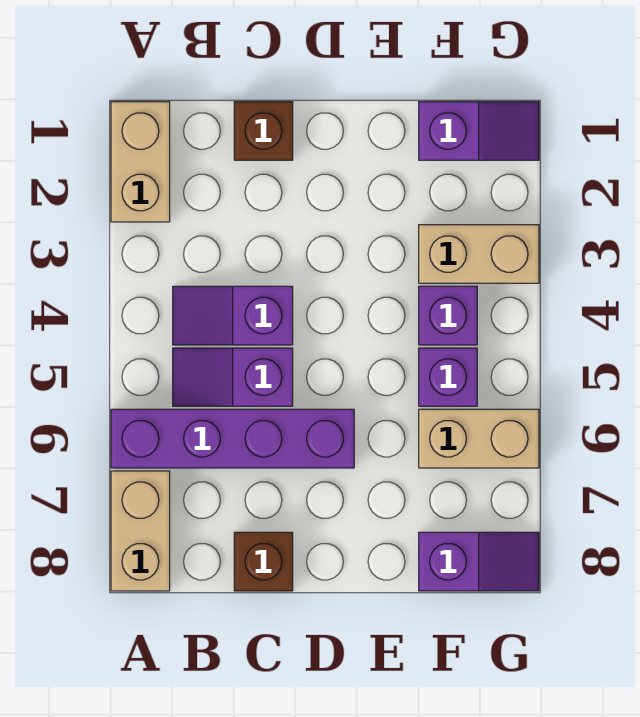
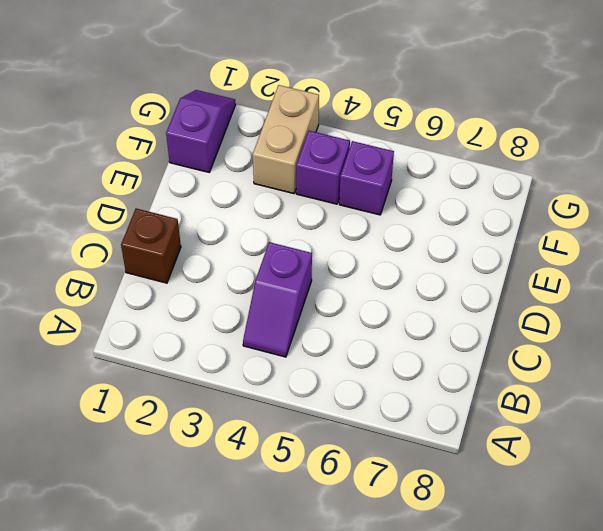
none -> tan 1x2 brick [111,102,170,222]
none -> purple 1x4 brick [111,409,354,468]
none -> tan 1x2 brick [111,471,170,591]

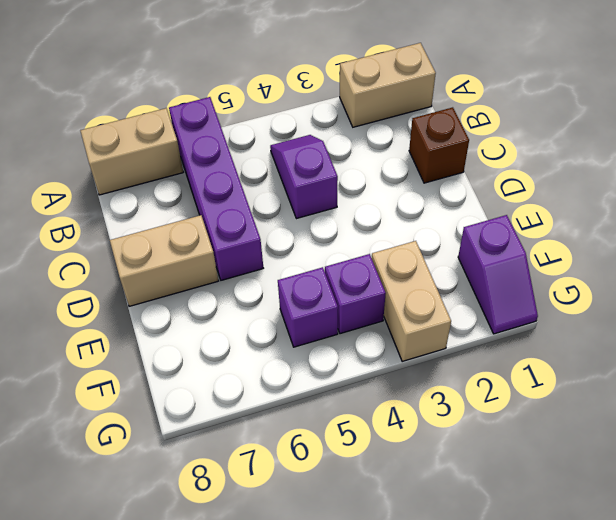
tan 1x2 brick [110,215,218,306] -> tan 1x2 brick turned to [419,409,539,468]
none -> purple 1x2 slope [173,348,293,406]
none -> brown 1x1 brick [234,532,293,591]
none -> purple 1x2 slope [419,532,539,591]

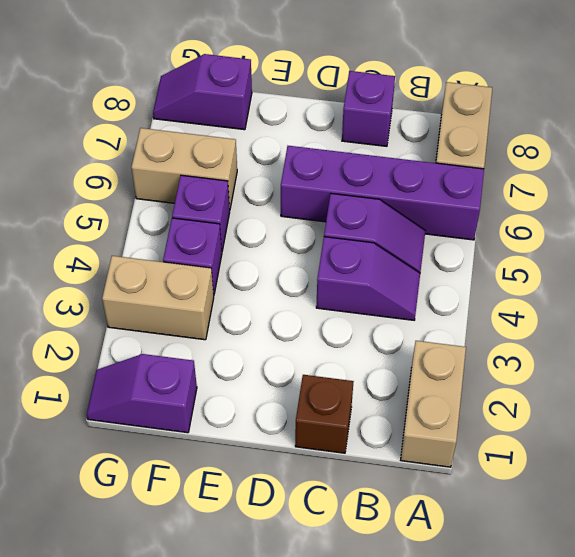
purple 1x1 brick [342,71,395,146] -> brown 1x1 brick [234,532,293,591]

